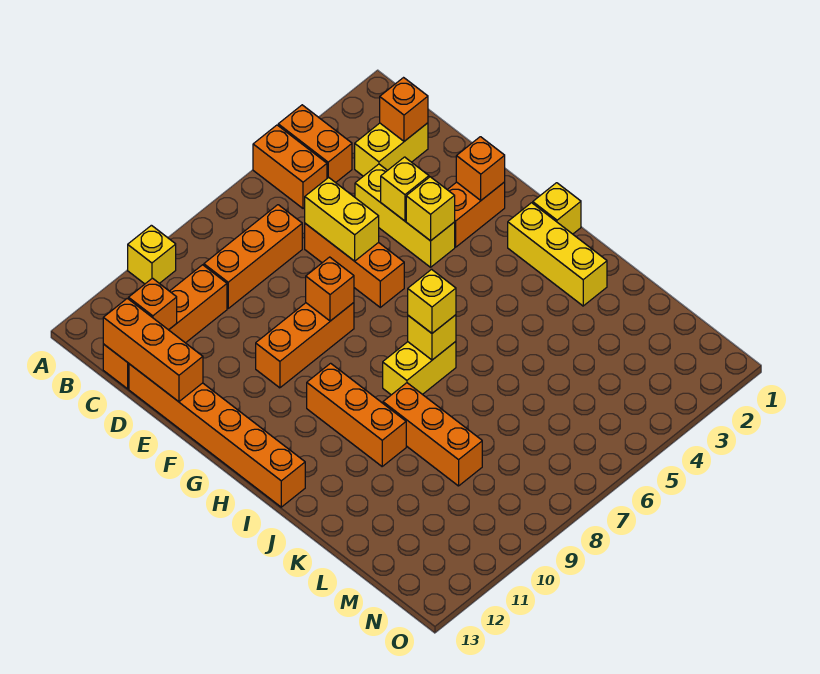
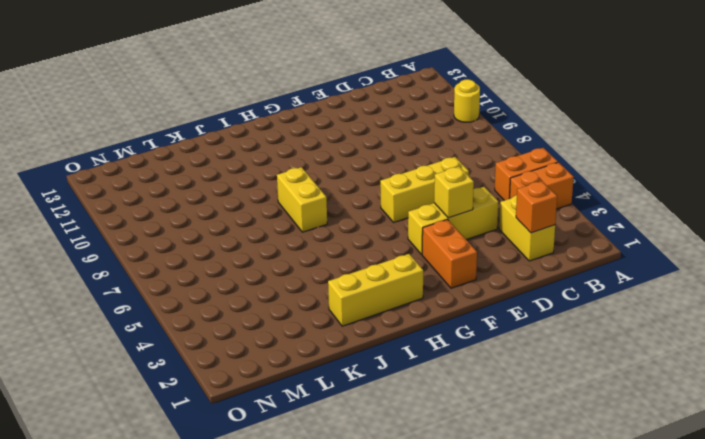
yellow 1x1 round brick [454,79,480,122] -> yellow 1x1 brick [128,225,176,284]
yellow 1x3 brick [380,157,469,222] -> orange 1x3 brick [305,223,404,307]
none -> orange 1x3 brick [204,205,302,308]
none -> orange 1x4 brick [103,265,227,389]
none -> orange 1x6 brick [129,364,305,507]

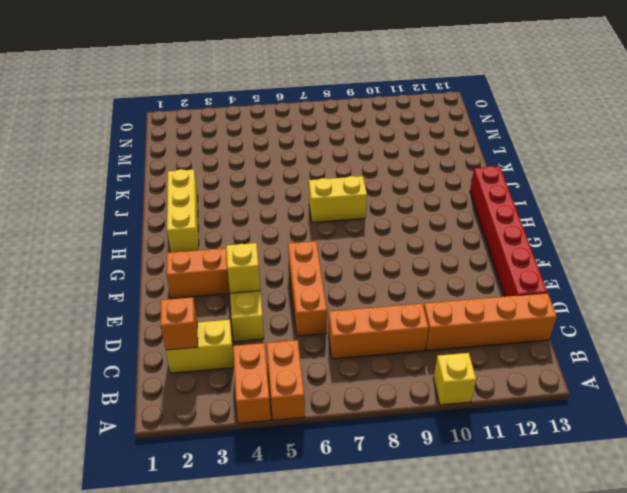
red 1x6 brick [470,166,547,297] -> orange 1x6 brick [129,364,305,507]
none -> orange 1x3 brick [256,303,354,388]
none -> yellow 1x1 brick [533,183,581,234]
none -> orange 1x3 brick [307,363,406,466]

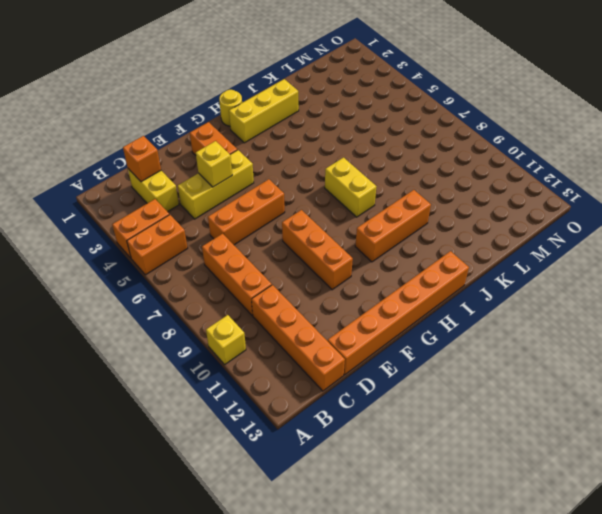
yellow 1x1 round brick [219,90,242,126] -> yellow 1x1 brick [533,183,581,234]
none -> orange 1x3 brick [383,383,482,486]
none -> orange 1x1 brick [129,278,177,330]
none -> orange 1x3 brick [103,298,203,402]

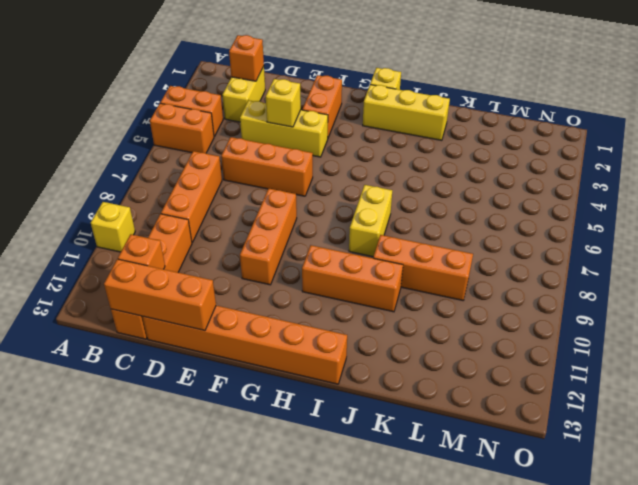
none -> yellow 1x2 brick [305,177,379,261]
none -> orange 1x1 brick [456,137,505,200]
none -> yellow 1x1 brick [406,177,455,241]

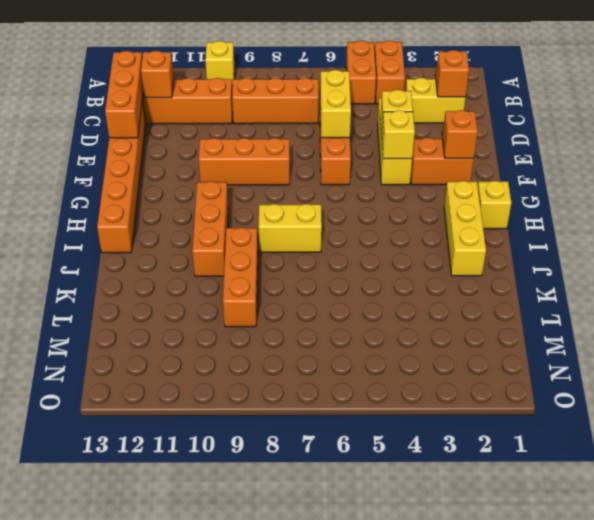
none -> orange 1x1 brick [306,257,354,321]
none -> yellow 1x1 brick [408,315,456,360]
none -> yellow 1x1 brick [408,269,456,333]

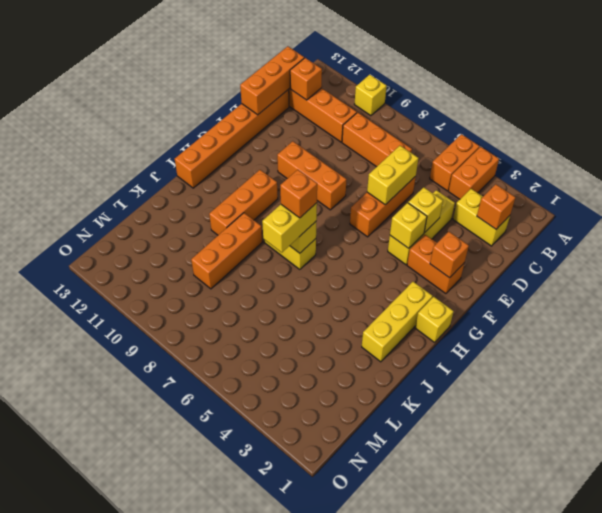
yellow 1x2 brick [262,203,317,252] -> yellow 1x1 brick [408,269,456,333]
orange 1x1 brick [280,170,317,218] -> orange 1x1 brick moved to [306,257,354,321]

